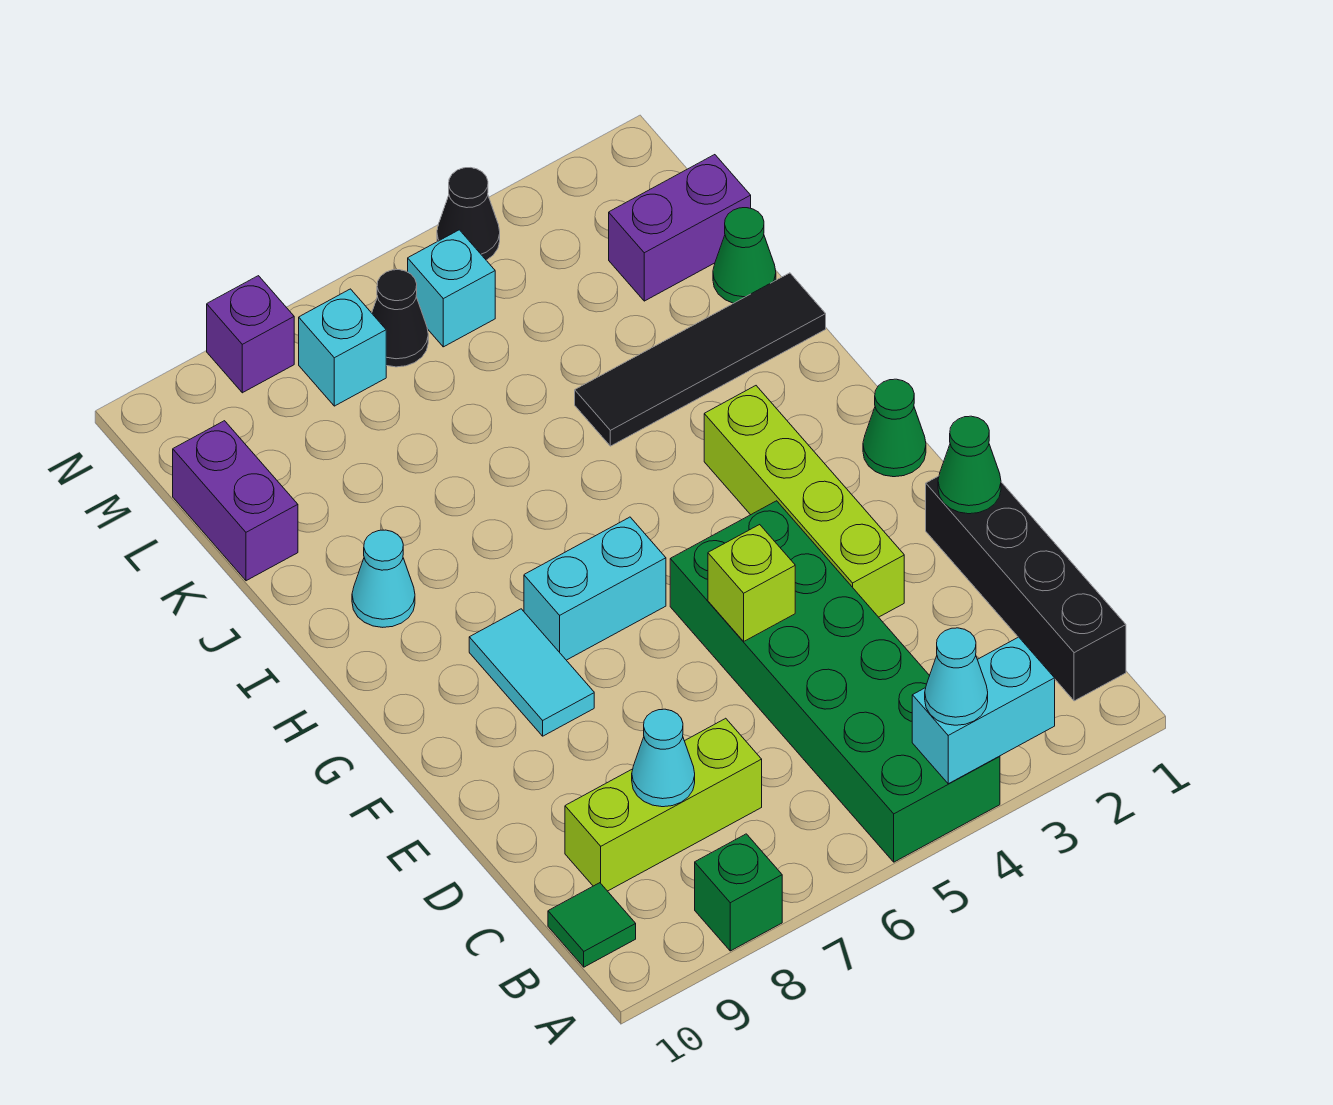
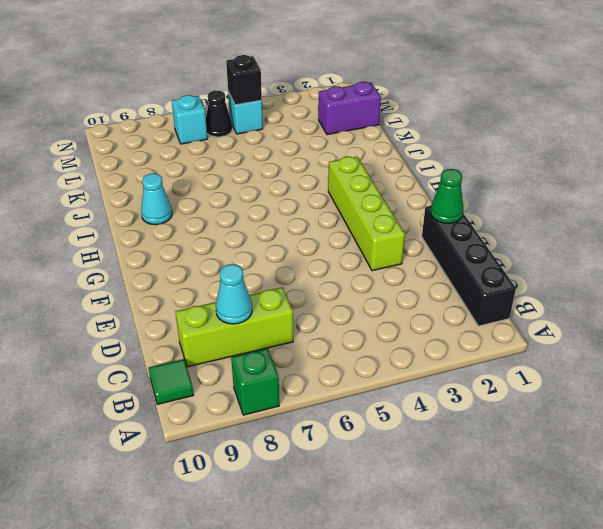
black 1x1 brick [226,55,262,105] -> none
none -> green 2x6 brick [670,501,1000,862]
none -> cyan 1x2 tile [469,609,594,736]
none -> green 1x1 cone [863,379,926,477]

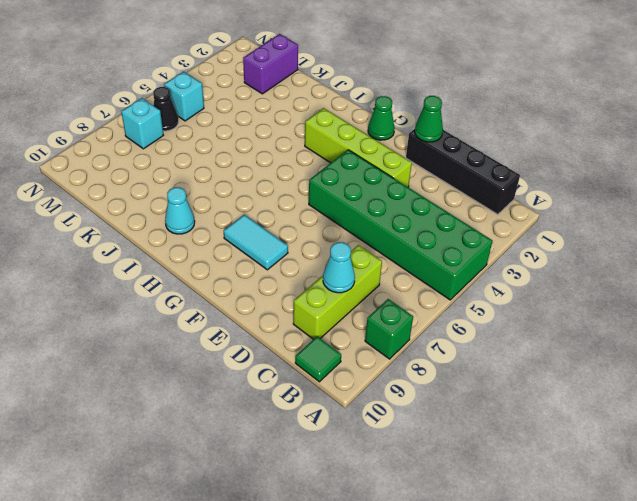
none -> cyan 1x2 brick [524,517,666,660]
none -> black 1x4 tile [575,273,826,446]
none -> green 1x1 cone [713,208,776,303]

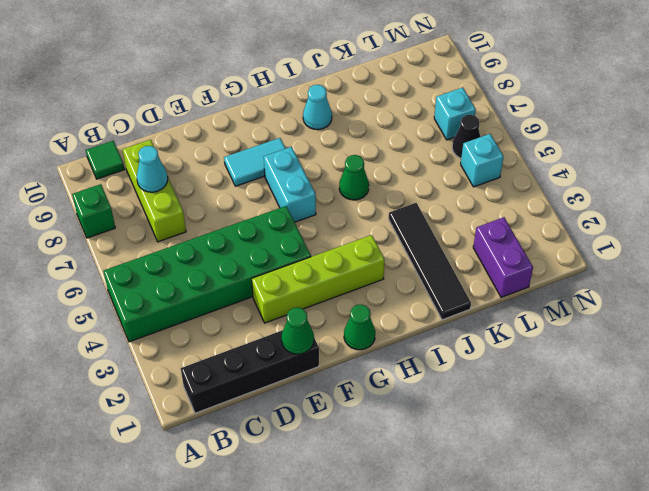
green 1x1 cone [339,155,369,200] -> green 1x1 cone moved to [713,208,776,303]
none -> purple 1x2 brick [173,421,298,581]
none -> black 1x1 cone [437,168,500,260]
none -> purple 1x1 brick [207,276,294,393]

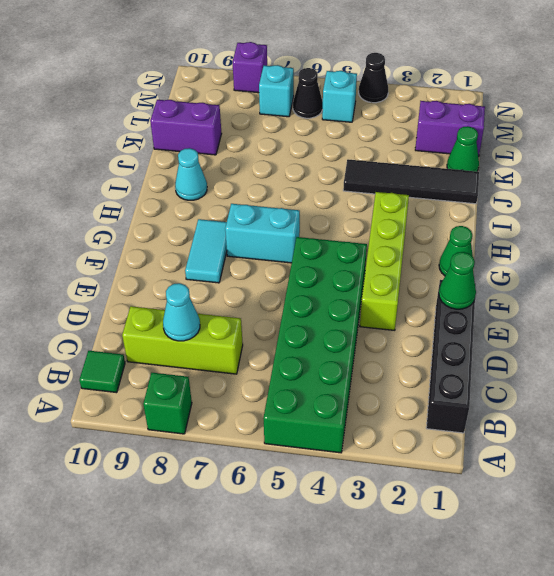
purple 1x2 brick [150,100,222,155] -> purple 1x2 brick turned to [173,421,298,581]
none -> cyan 1x2 brick [912,637,1055,784]
none -> lime 1x1 brick [708,525,795,642]
none -> cyan 1x1 cone [925,628,988,725]

